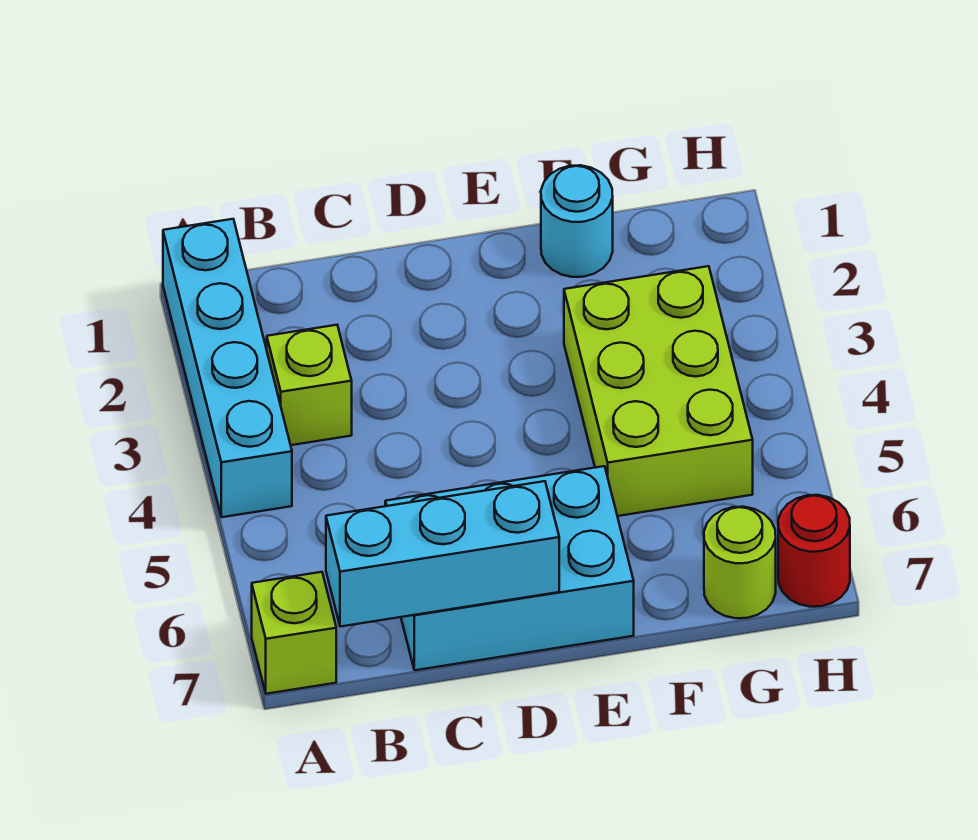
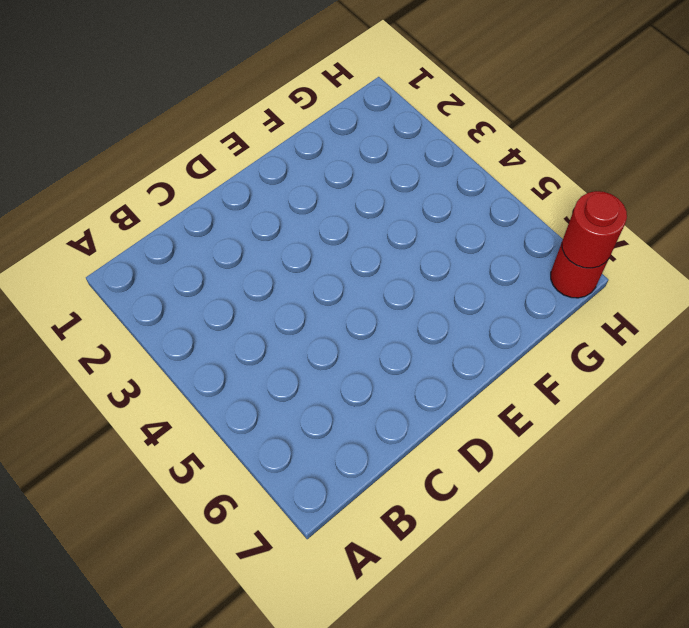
red 1x1 round brick [562,191,627,268] -> none
none -> cyan 1x4 brick [163,219,292,517]
none -> lime 1x1 brick [252,572,336,694]

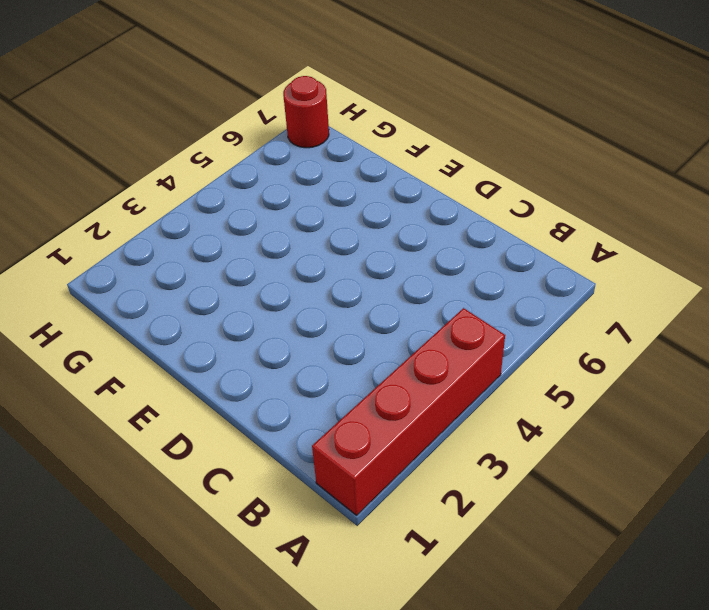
red 1x4 brick [312,308,505,515] -> cyan 1x4 brick [163,219,292,517]
none -> lime 1x1 brick [252,572,336,694]
none -> lime 1x1 brick [267,325,352,445]

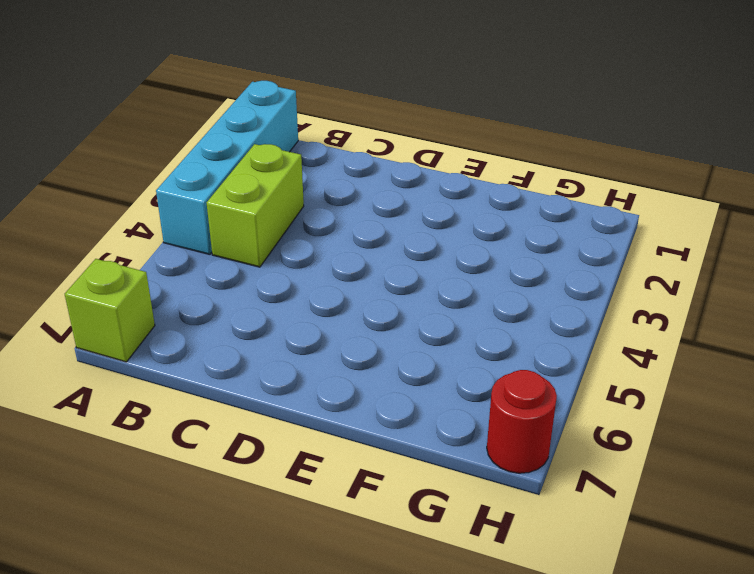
lime 1x2 brick [207,144,304,267] -> lime 1x1 brick [267,325,352,445]
none -> cyan 2x3 brick [385,466,634,670]
none -> cyan 1x1 round brick [541,165,613,277]

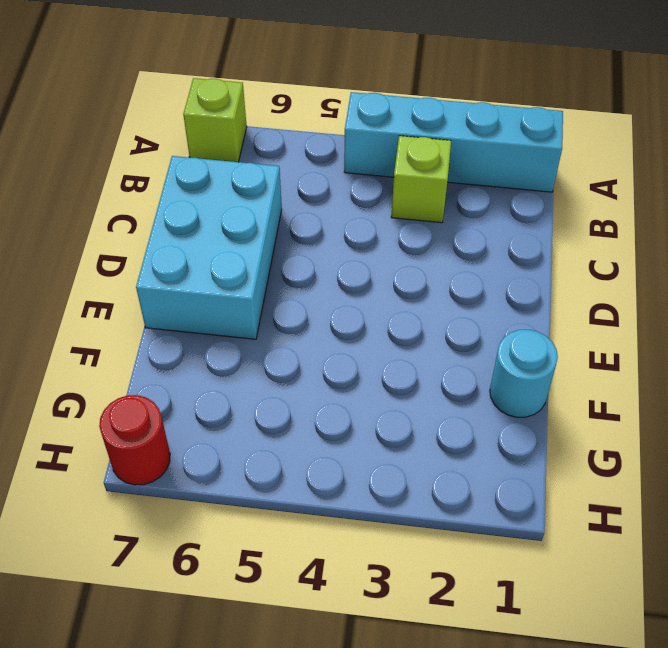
none -> lime 2x3 brick [564,266,753,516]
none -> lime 1x1 round brick [704,507,776,618]

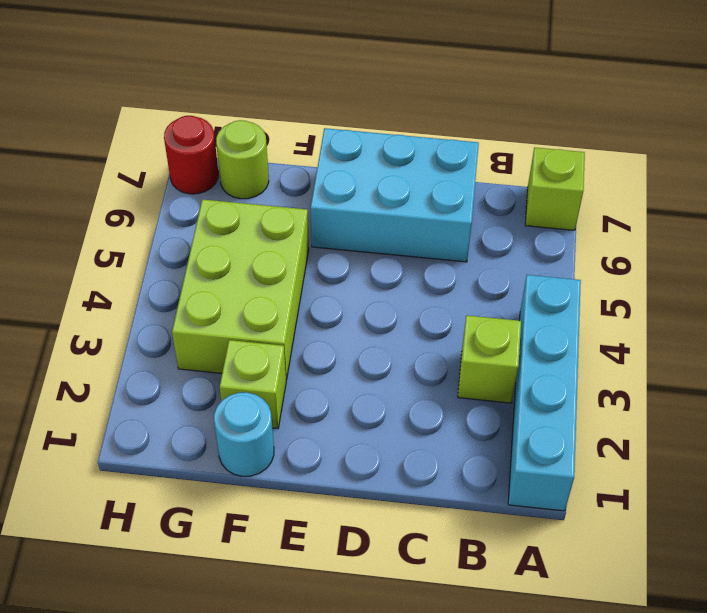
lime 1x1 brick [220,340,286,429] -> none
none -> cyan 1x3 brick [326,481,559,627]

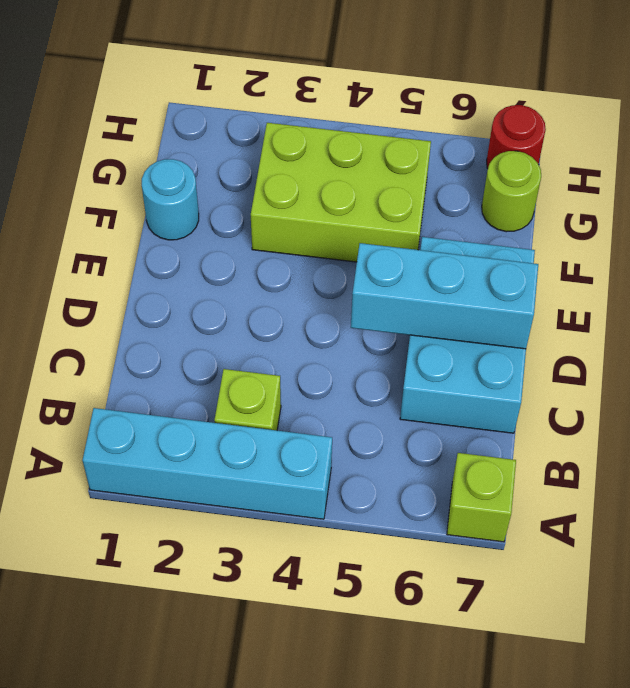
cyan 1x3 brick [351,243,538,349] -> cyan 1x3 brick turned to [326,481,559,627]

